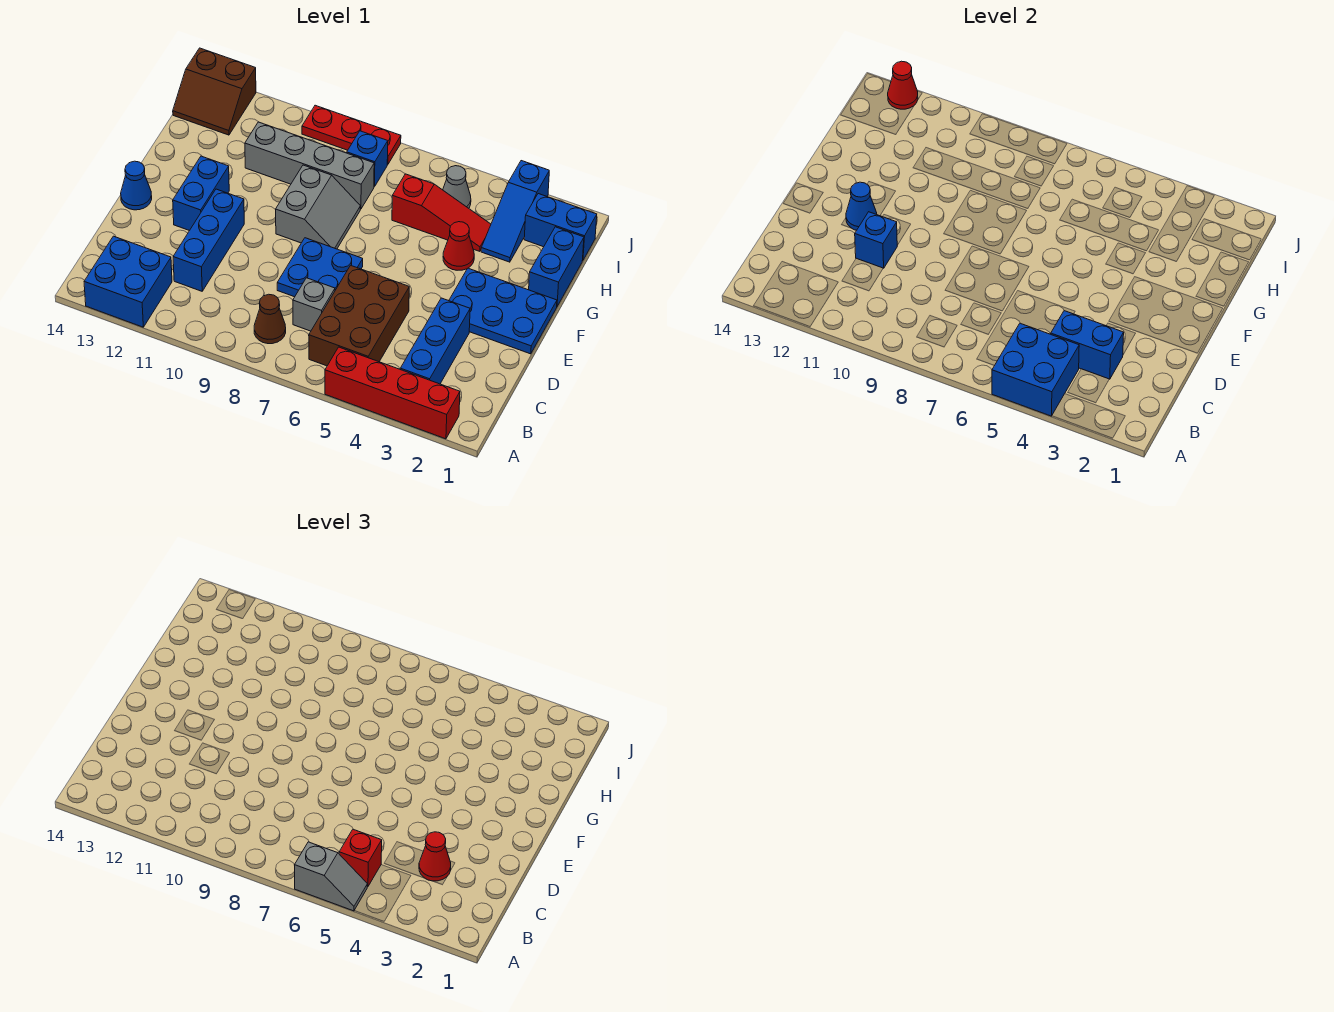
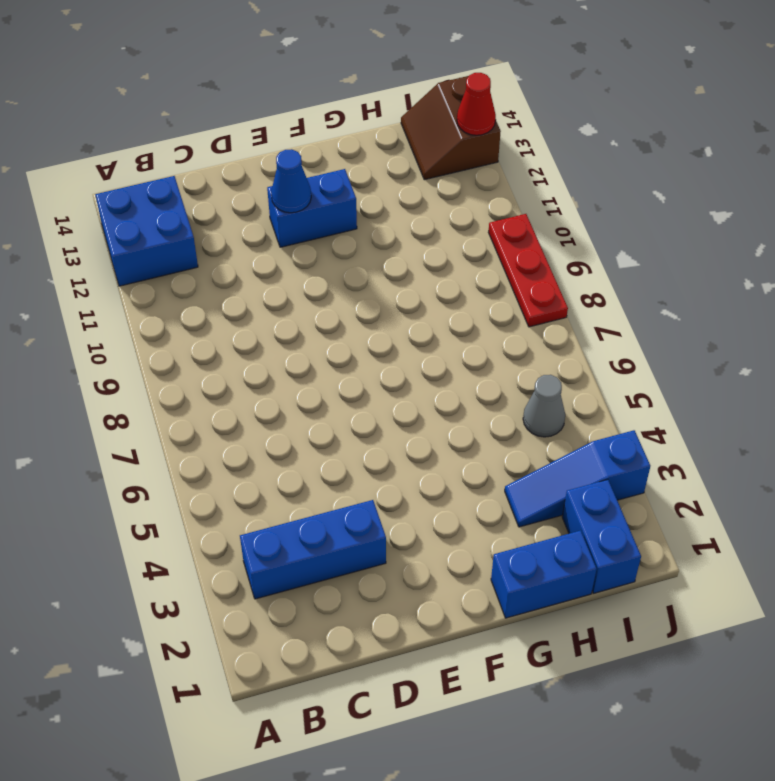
none -> red 1x4 brick [325,347,460,439]
none -> brown 2x3 brick [309,265,409,366]
none -> brown 1x1 cone [254,294,286,344]
none -> grey 1x1 brick [293,278,335,331]

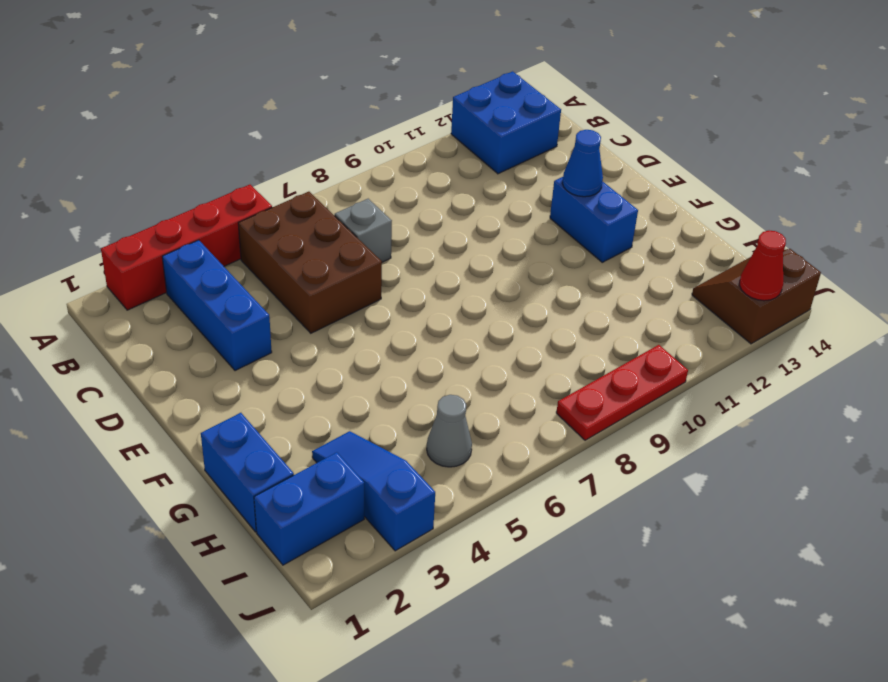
none -> brown 1x1 cone [254,294,286,344]
none -> blue 1x3 brick [173,189,244,291]
none -> blue 2x2 plate [277,238,363,297]
none -> blue 2x3 plate [449,268,557,354]

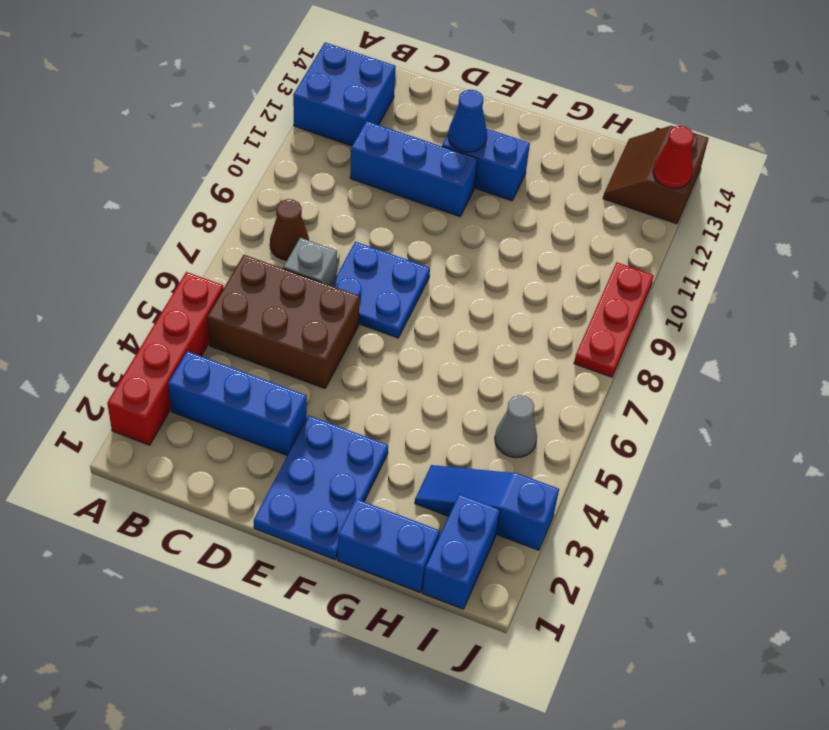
none -> blue 1x1 cone [121,161,152,210]
none -> grey 2x2 slope [276,165,360,249]
none -> red 1x1 cone [443,222,474,270]
none -> red 1x3 slope [392,174,491,251]

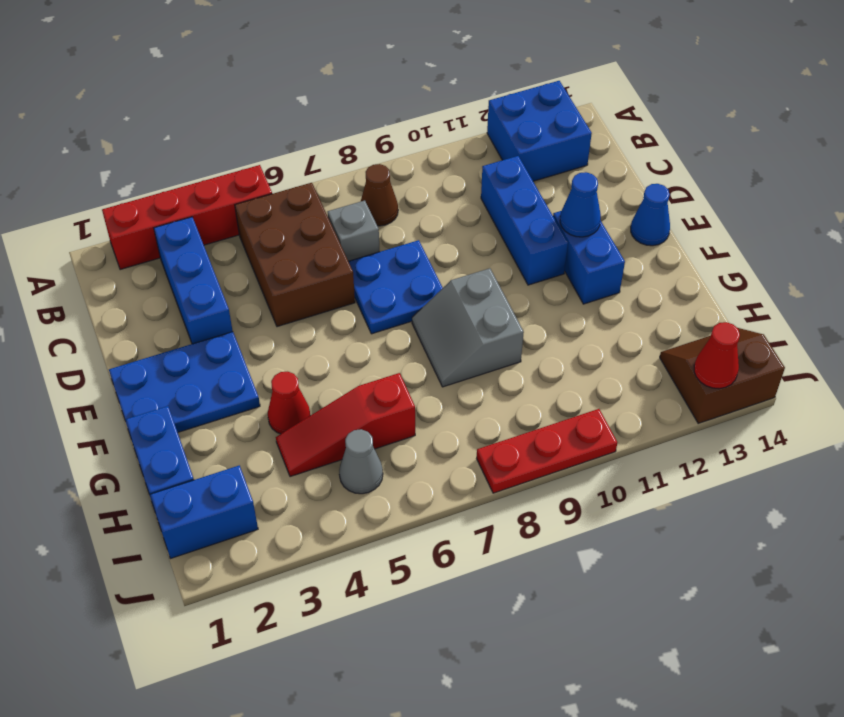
none -> blue 1x3 slope [481,161,549,262]
none -> grey 1x4 brick [245,122,374,209]
none -> blue 1x1 brick [347,131,388,187]
none -> blue 2x2 brick [992,323,1079,416]

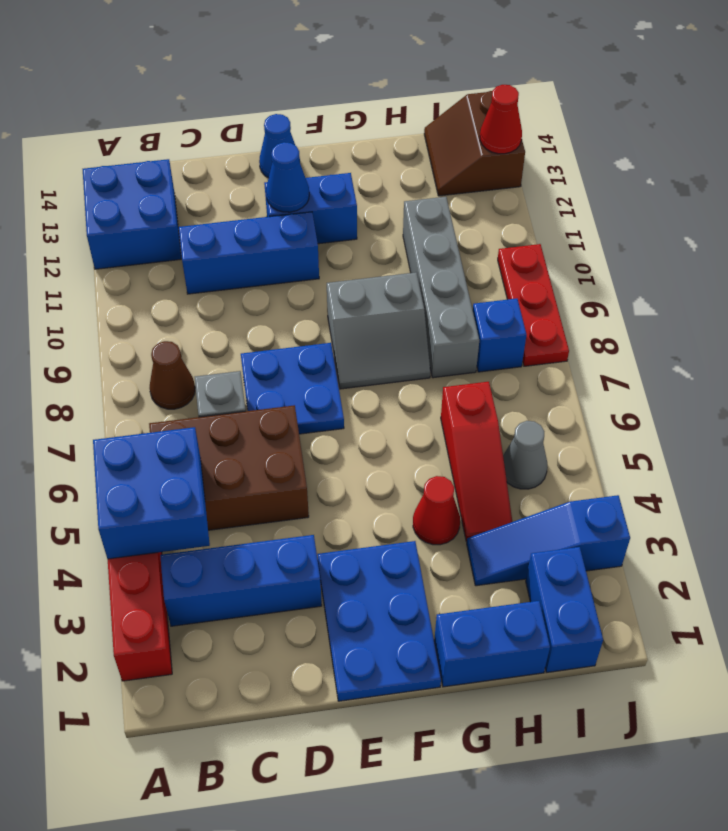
none -> blue 1x2 brick [1051,311,1124,379]
none -> blue 1x1 brick [855,212,897,268]
none -> grey 1x2 slope [295,842,367,911]
none -> red 1x1 brick [339,829,382,887]

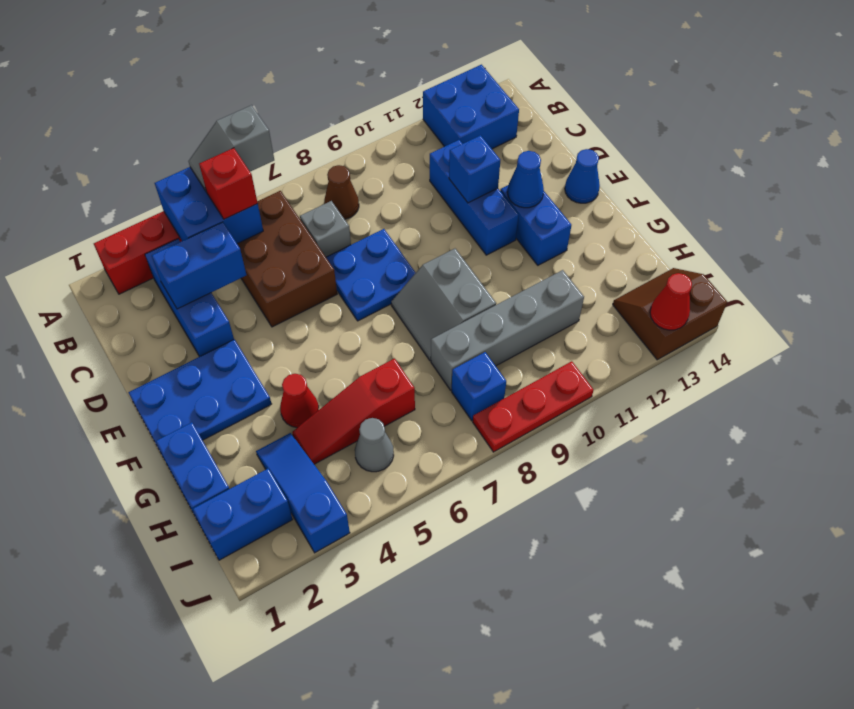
none -> red 1x1 cone [419,832,451,881]

